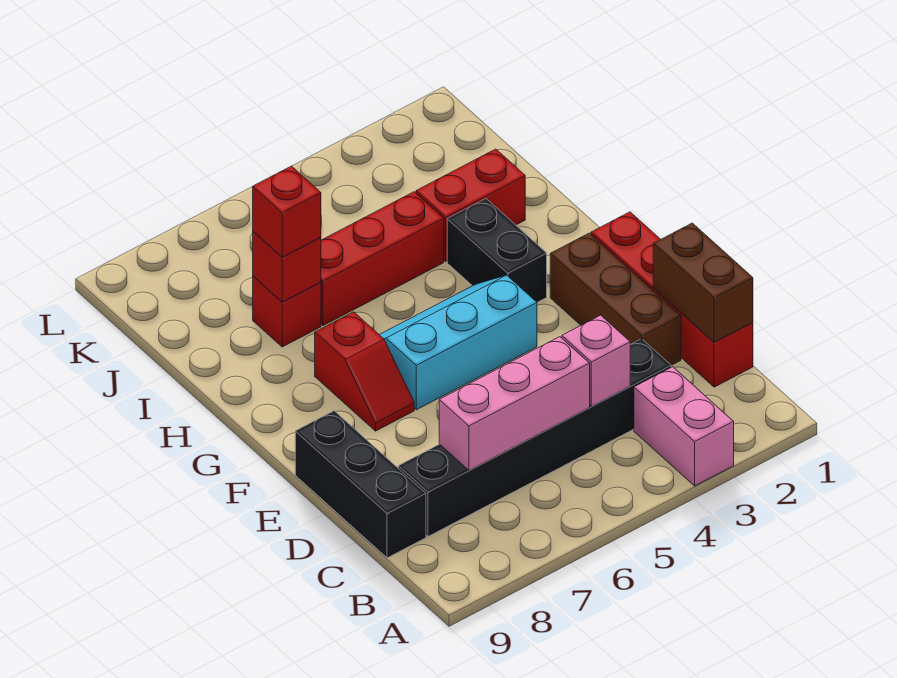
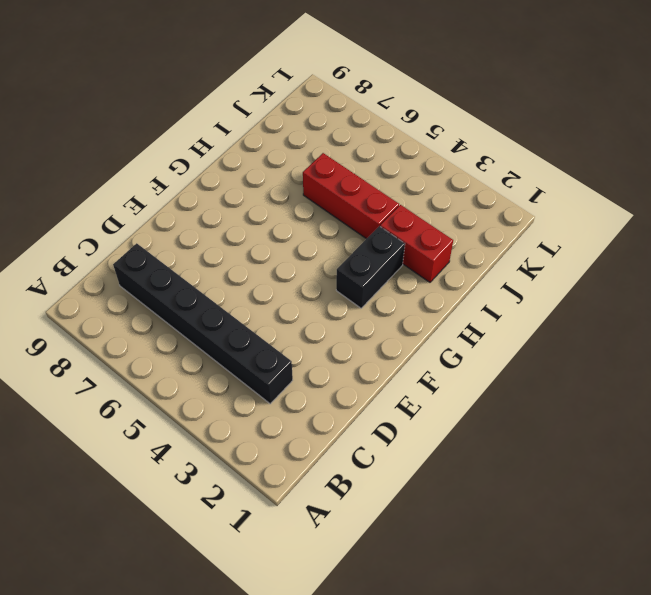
none -> pink 1x2 brick [634,367,734,486]
none -> red 1x4 brick [591,212,753,387]
none -> black 1x3 brick [295,411,426,558]

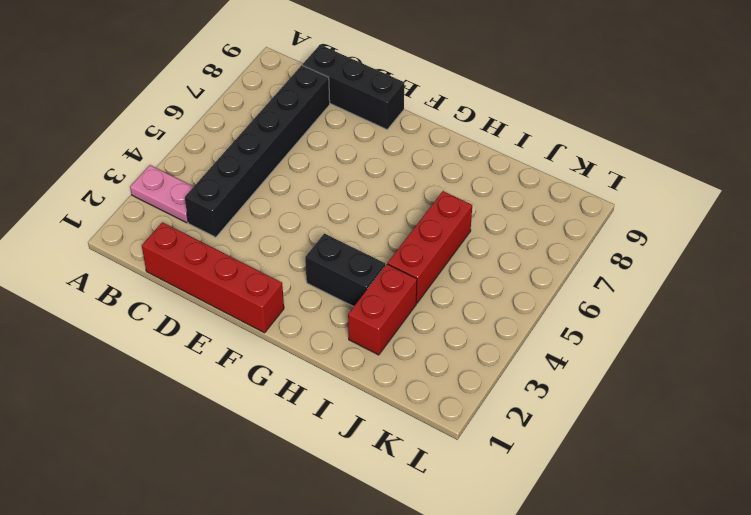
pink 1x2 plate [130,165,194,223] -> pink 1x2 brick [634,367,734,486]
none -> brown 1x3 brick [550,233,681,365]
none -> cyan 2x3 slope [380,275,537,410]
none -> red 1x2 slope [315,312,414,431]

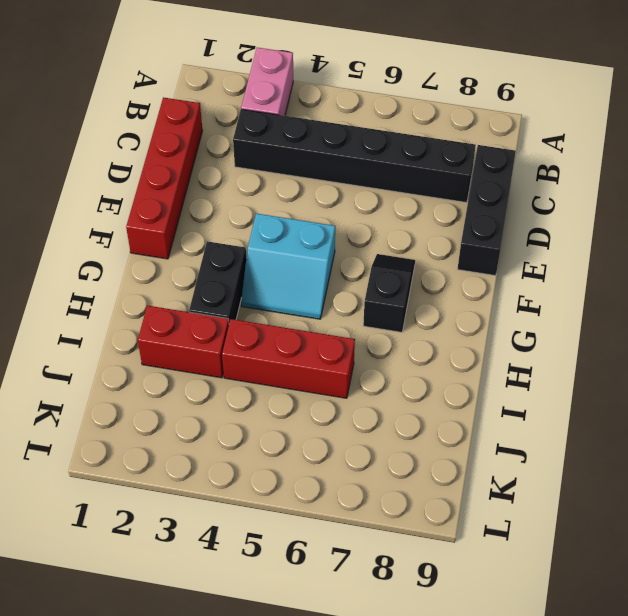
cyan 2x2 slope [241,213,335,319] -> cyan 2x3 slope [380,275,537,410]
black 1x2 slope [363,254,415,332] -> red 1x2 slope [315,312,414,431]
none -> brown 1x3 brick [550,233,681,365]
none -> red 1x1 brick [253,276,321,347]
none -> brown 1x2 brick [653,223,753,342]

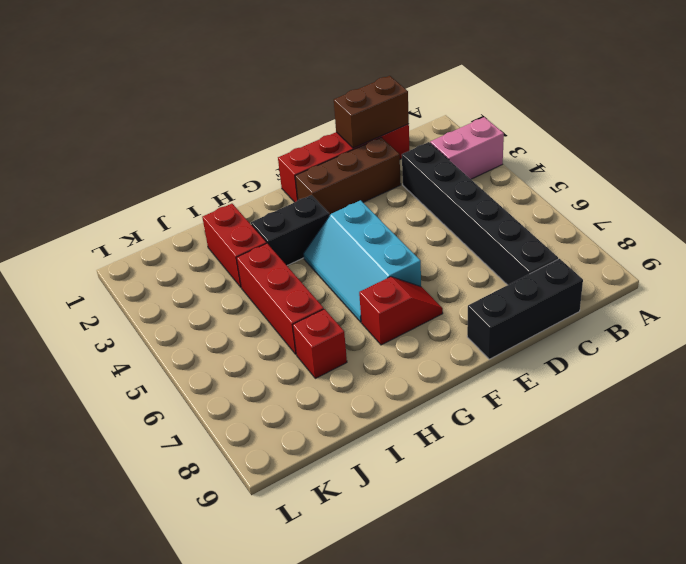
none -> pink 1x1 brick [562,315,631,406]
none -> pink 1x3 brick [439,337,590,470]
none -> red 1x1 brick [253,232,321,302]

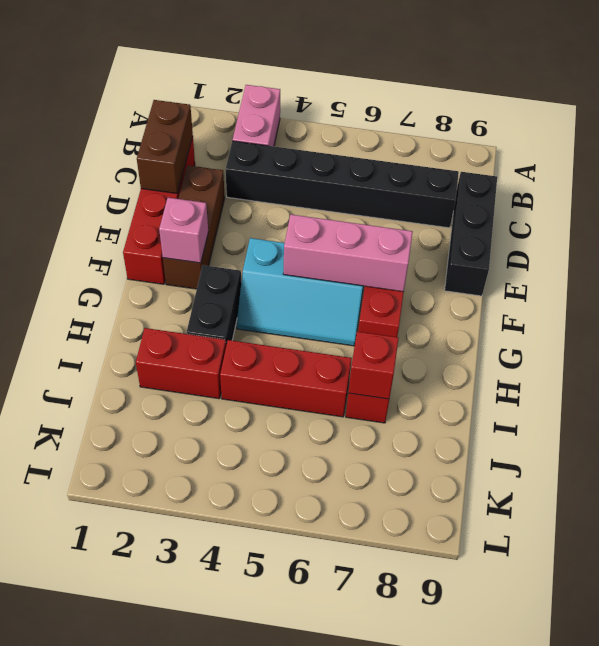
pink 1x1 brick [159,198,208,263] -> pink 1x1 brick moved to [562,315,631,406]
pink 1x3 brick [283,215,413,292] -> pink 1x3 brick moved to [439,337,590,470]
none -> red 1x1 brick [253,166,321,257]

